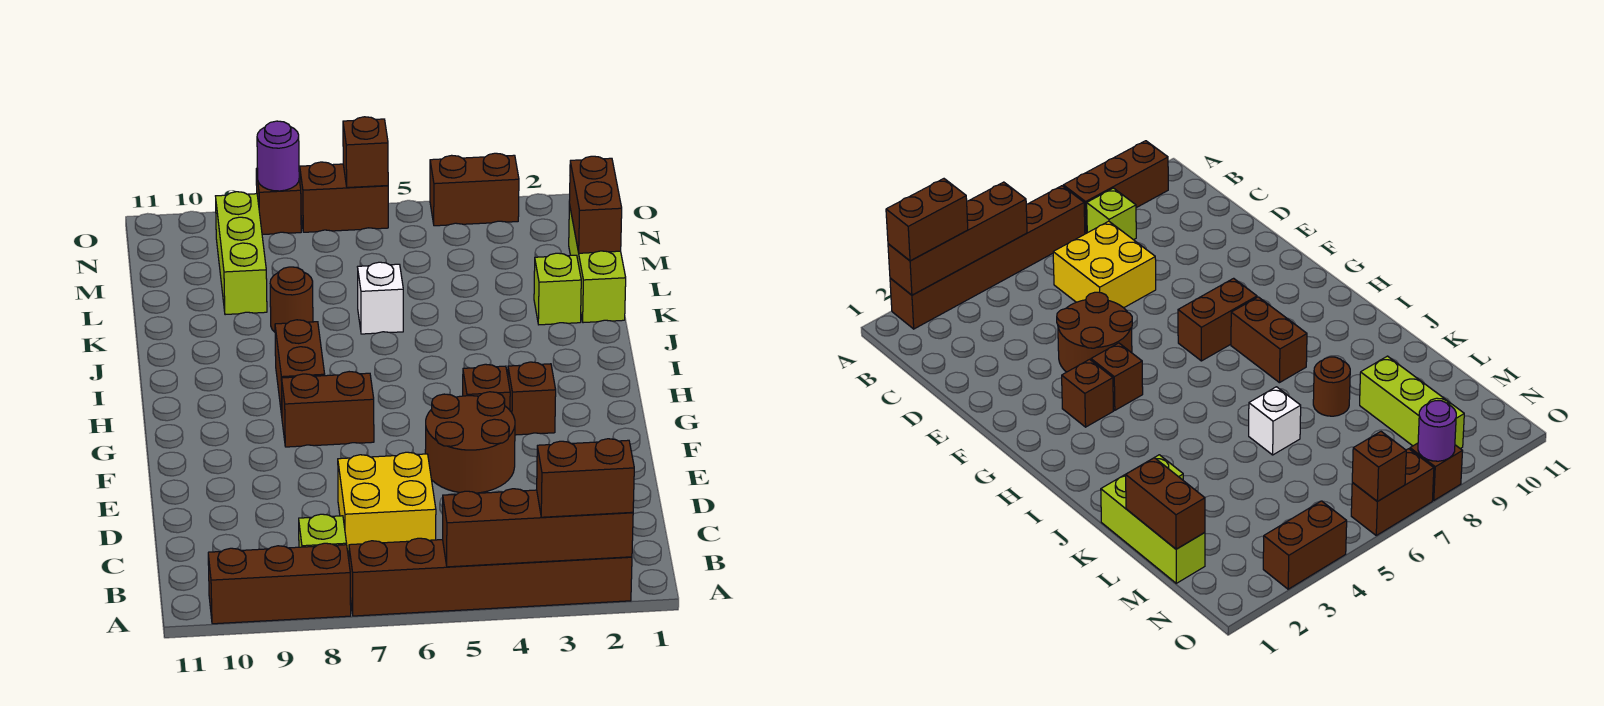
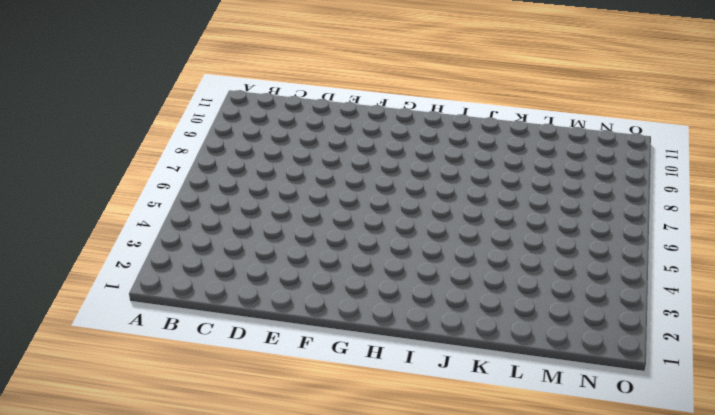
none -> brown 1x6 brick [349,538,632,616]
none -> brown 1x3 brick [208,543,351,624]
none -> lime 1x1 brick [299,514,347,547]

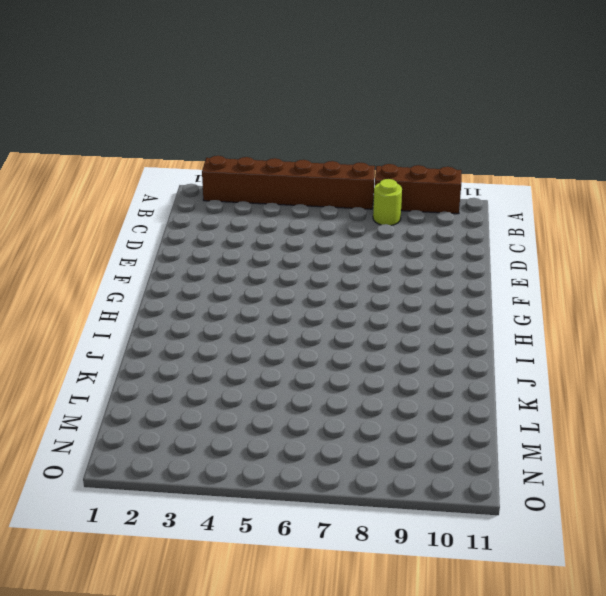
lime 1x1 round brick [373,179,402,225] -> lime 1x1 brick [299,514,347,547]
none -> yellow 2x2 brick [338,452,436,558]
none -> brown 2x2 round brick [425,392,515,493]
none -> brown 1x1 brick [508,362,556,435]

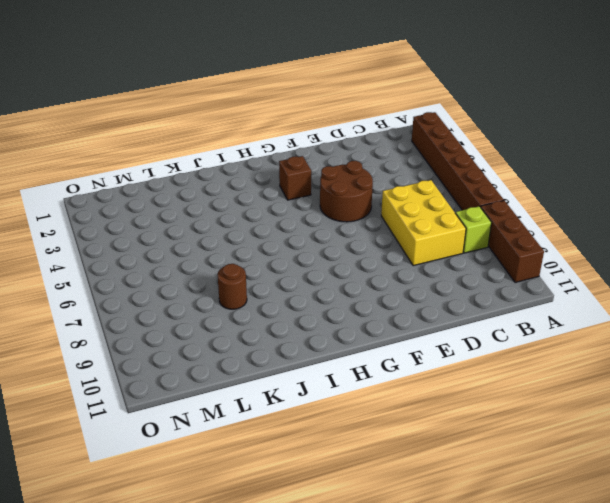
yellow 2x3 brick [381,180,466,266] -> yellow 2x2 brick [338,452,436,558]
none -> brown 1x1 brick [463,364,510,410]
none -> brown 1x2 brick [282,372,374,447]
none -> brown 1x2 brick [275,320,325,415]

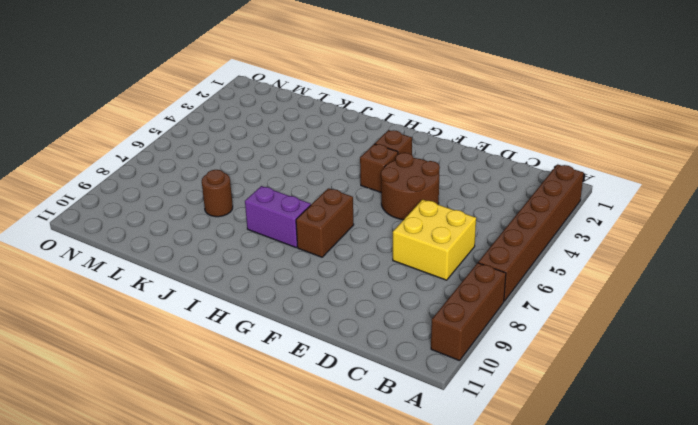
purple 1x2 brick [245,186,311,247] -> brown 1x2 brick [275,320,325,415]
none -> lime 1x1 brick [299,514,347,547]
none -> lime 1x3 brick [569,204,626,323]
none -> lime 1x1 brick [534,253,581,325]

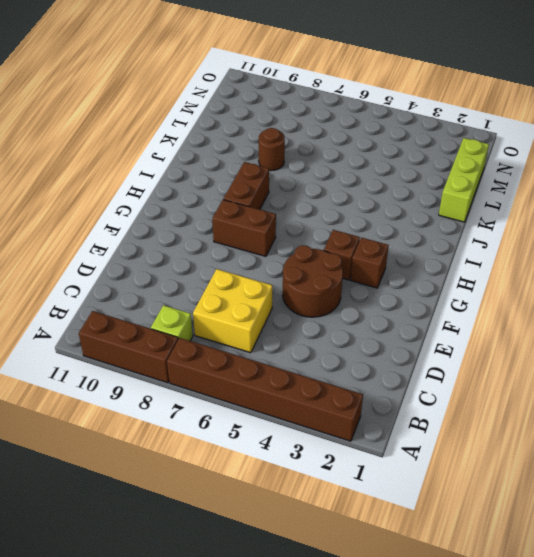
none -> lime 1x1 brick [534,253,581,325]
none -> white 1x1 brick [358,262,403,334]
none -> lime 1x3 brick [216,192,267,315]

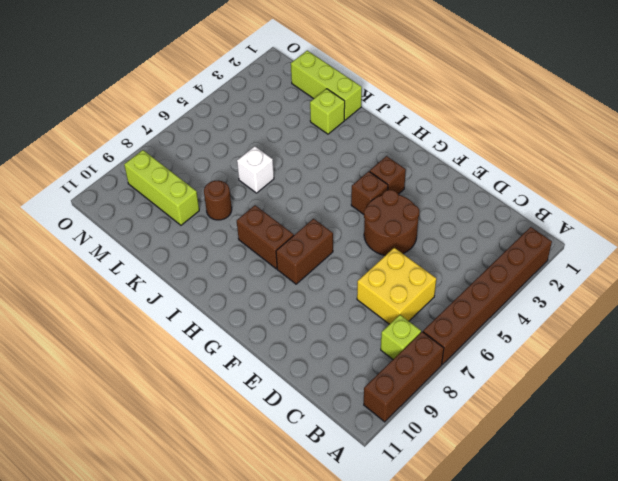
none -> brown 1x2 brick [430,153,519,226]
none -> brown 1x2 brick [300,162,388,232]
none -> brown 1x1 brick [256,168,301,235]

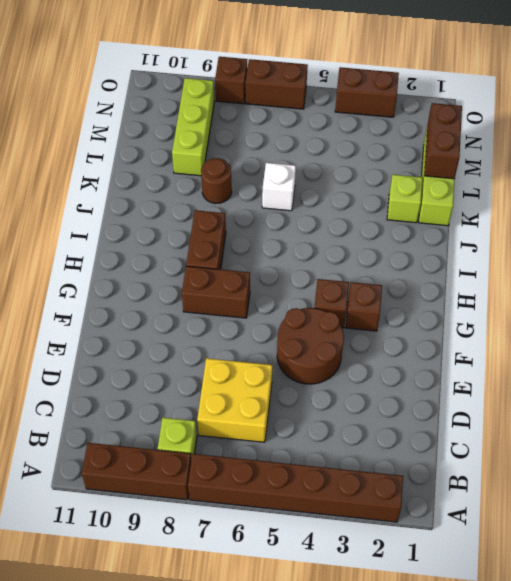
none -> brown 1x4 brick [443,489,633,567]
none -> brown 1x1 brick [343,117,388,188]
none -> purple 1x1 round brick [257,121,299,191]

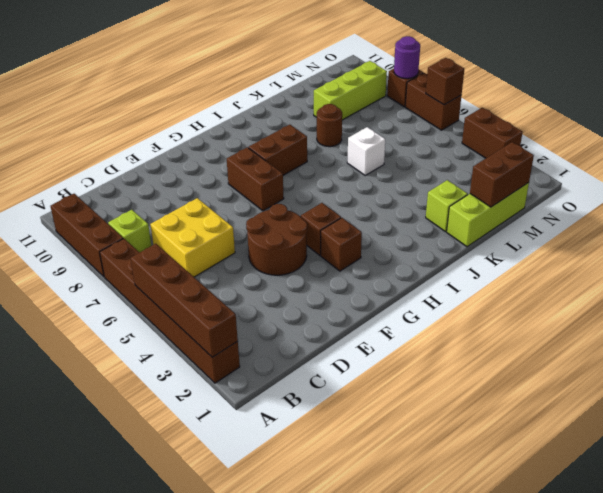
none -> brown 1x2 brick [537,439,634,517]

